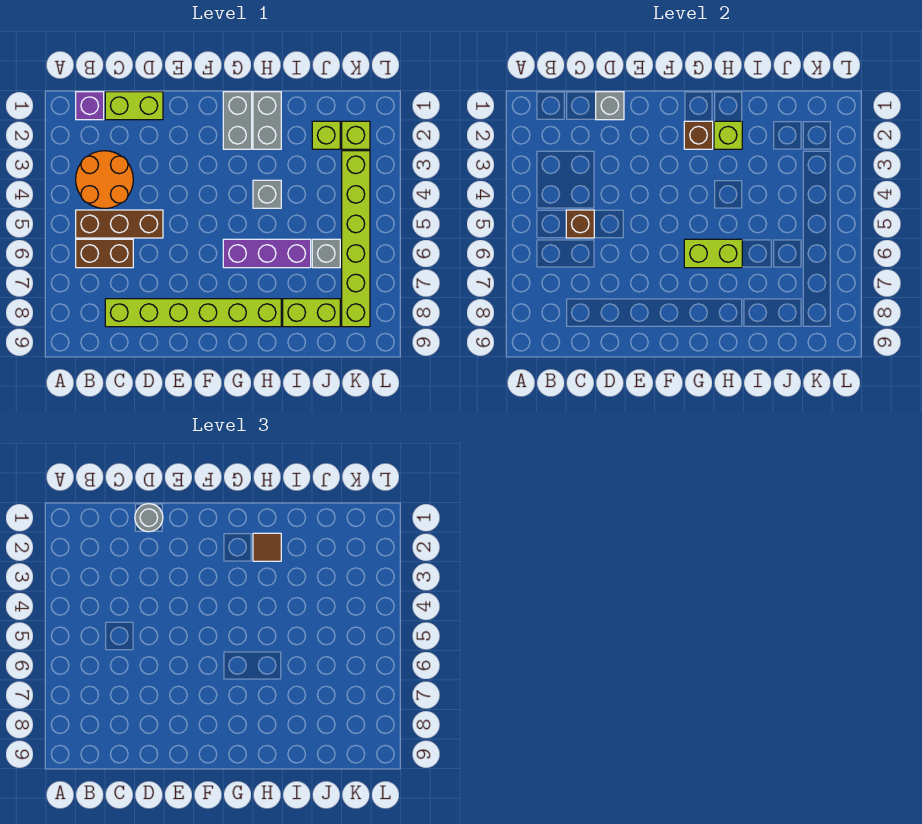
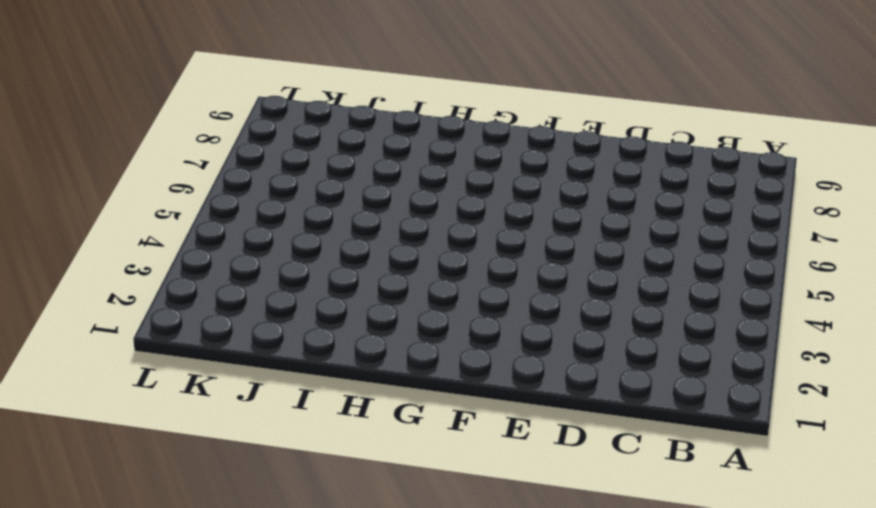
none -> purple 1x1 brick [76,92,104,120]
none -> orange 2x2 round brick [76,151,133,208]
none -> brown 1x3 brick [76,210,163,238]

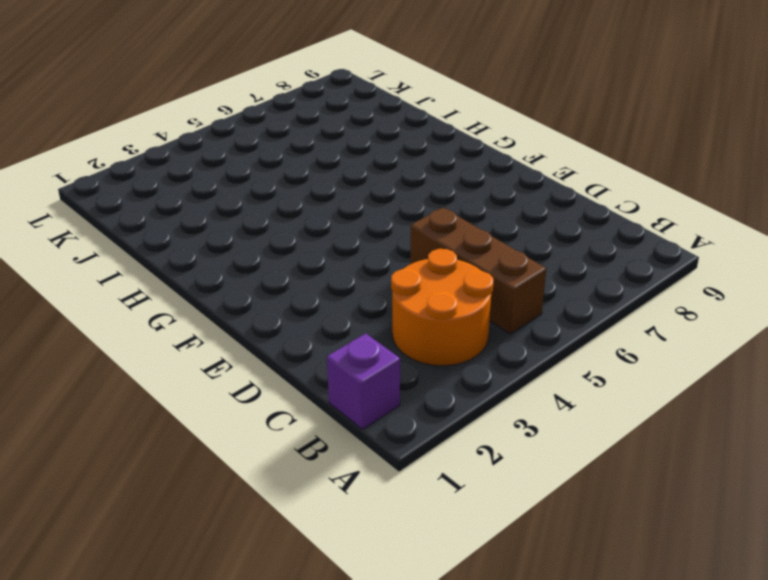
none -> brown 1x2 brick [76,239,133,268]
none -> lime 1x2 brick [105,92,163,120]
none -> lime 1x6 brick [105,299,281,327]

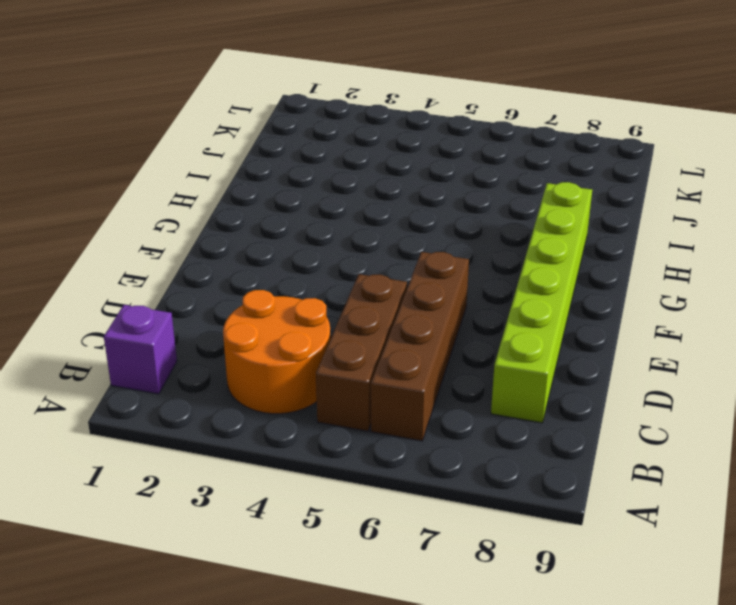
brown 1x4 brick [371,252,469,441] -> brown 1x2 brick [76,239,133,268]
none -> lime 1x2 brick [105,92,163,120]
none -> grey 1x2 brick [223,92,252,149]
none -> purple 1x3 brick [223,239,311,268]

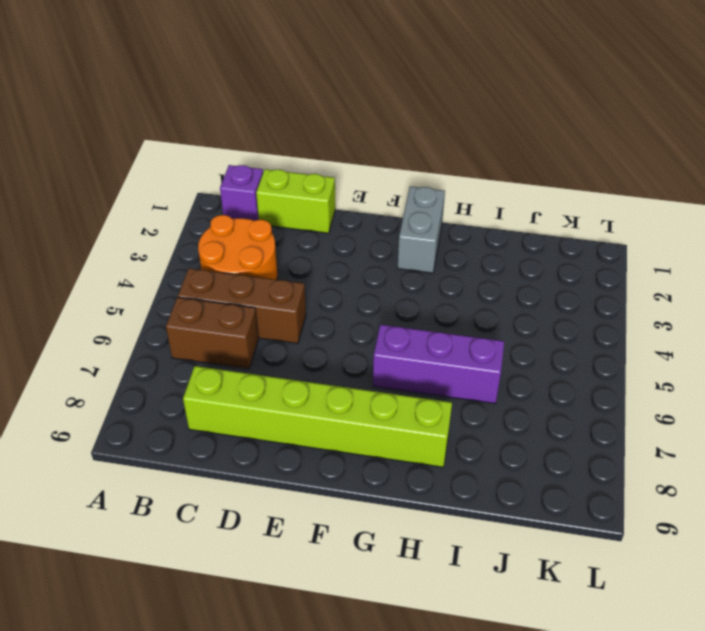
none -> grey 1x2 brick [253,92,281,149]
none -> grey 1x1 brick [253,180,281,208]
none -> lime 1x2 brick [283,299,340,327]

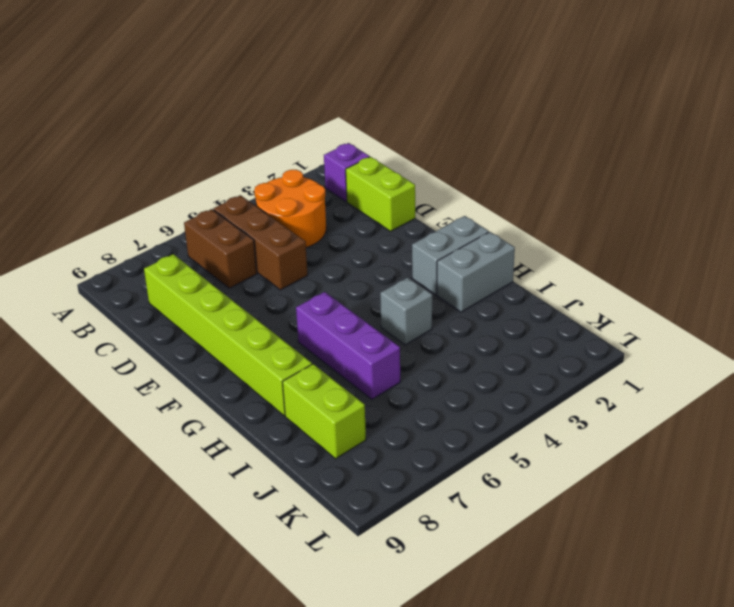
none -> lime 1x1 brick [312,121,340,149]
none -> grey 1x1 brick [312,239,340,268]
none -> lime 1x1 brick [342,121,370,149]

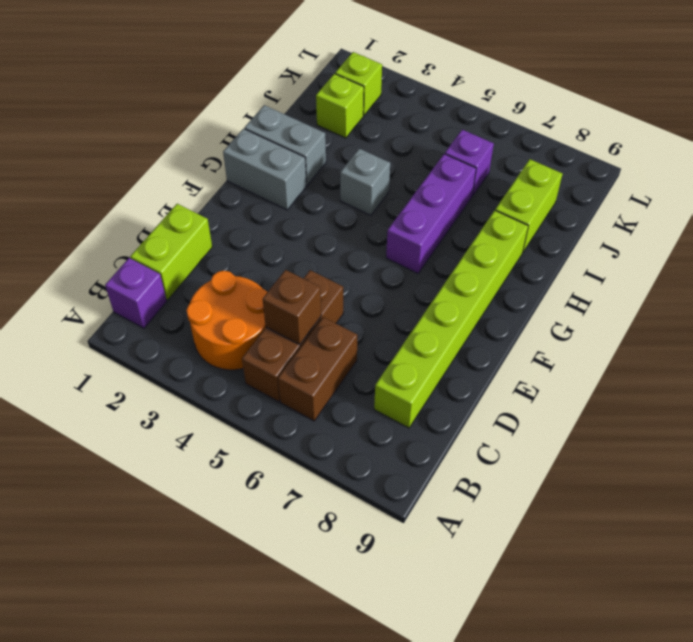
purple 1x1 brick [445,130,494,196] -> grey 1x1 brick [312,239,340,268]
none -> lime 1x6 brick [342,151,370,327]
none -> grey 1x1 brick [596,92,624,120]
none -> brown 1x1 brick [684,121,713,149]

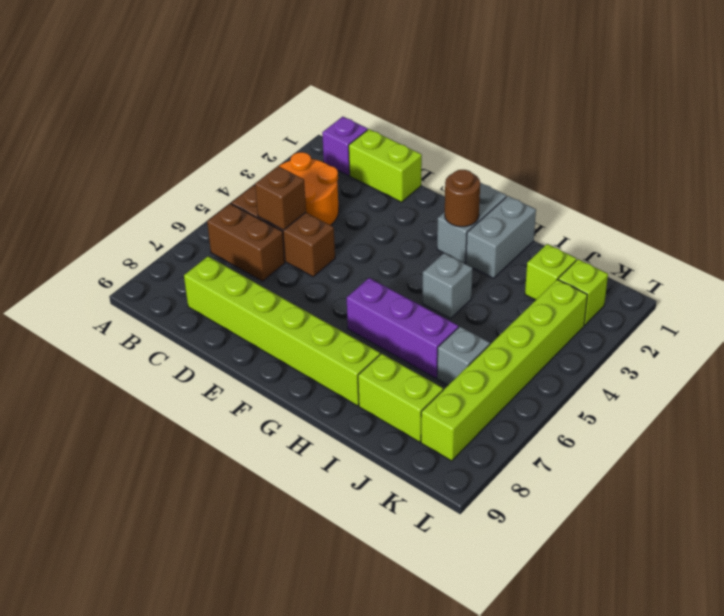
brown 1x1 round brick [445,170,480,227] -> brown 1x1 brick [684,121,713,149]
none -> grey 1x1 brick [596,92,624,120]
none -> lime 1x2 brick [684,239,742,268]
none -> lime 1x1 brick [714,121,742,149]

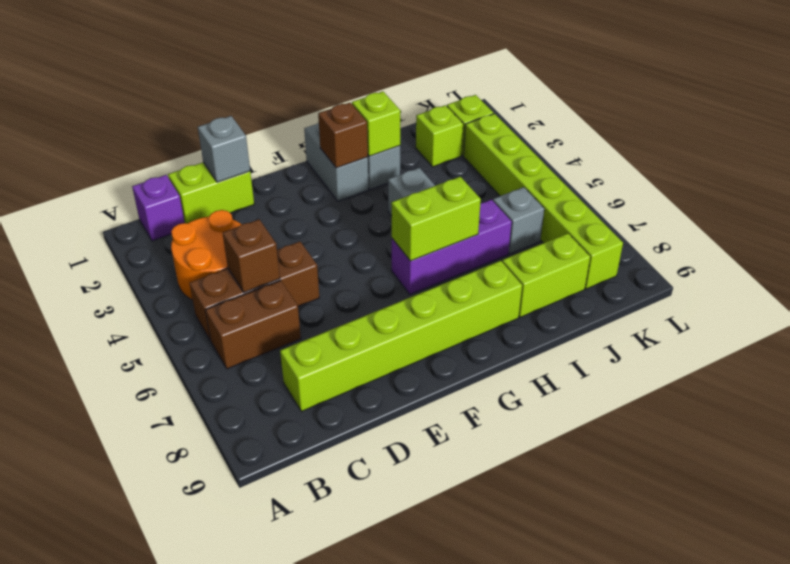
none -> grey 1x1 round brick [135,504,163,532]
none -> brown 1x1 tile [253,533,281,561]

